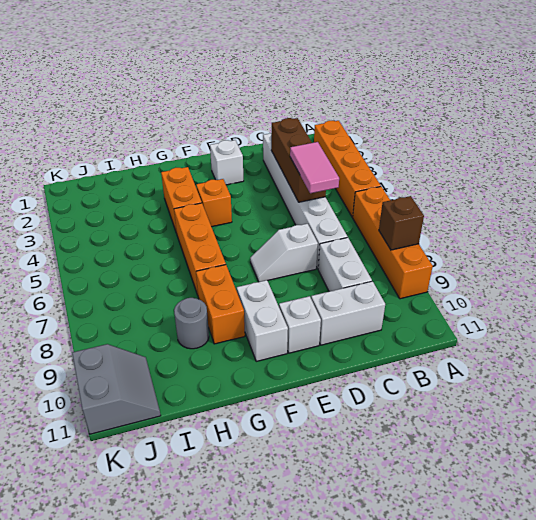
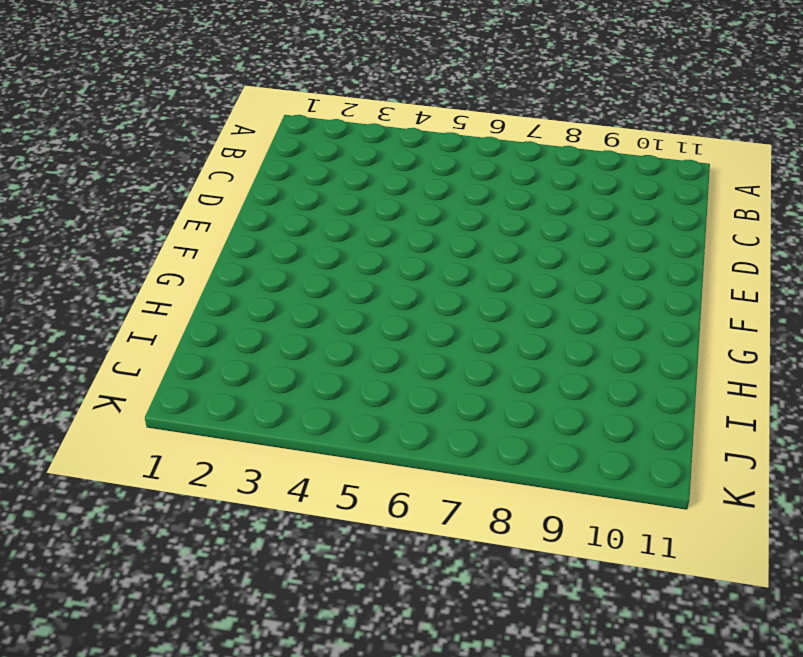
none -> orange 1x4 brick [314,121,381,217]
none -> orange 1x4 brick [353,187,433,299]
none -> white 1x6 brick [263,133,348,268]

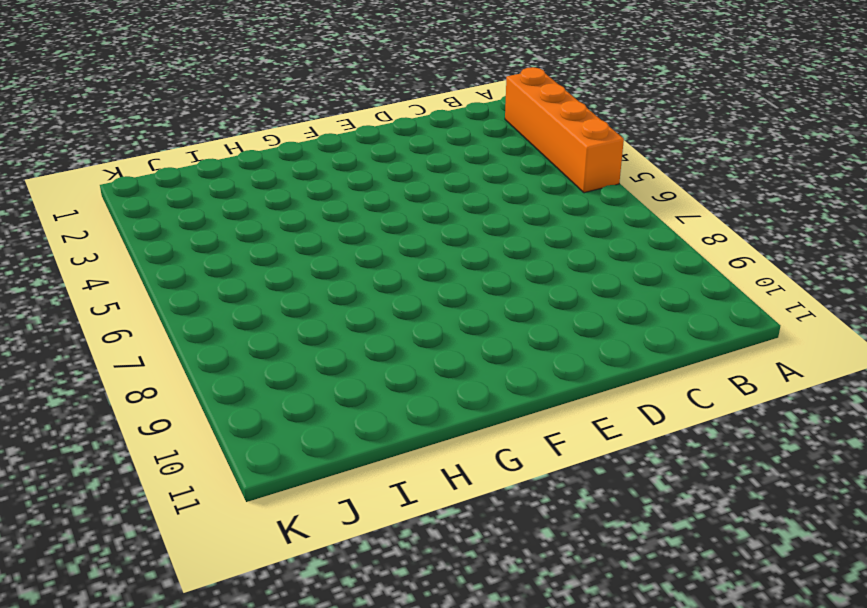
none -> orange 1x4 brick [353,187,433,299]
none -> white 1x6 brick [263,133,348,268]
none -> white 1x2 brick [318,237,372,291]

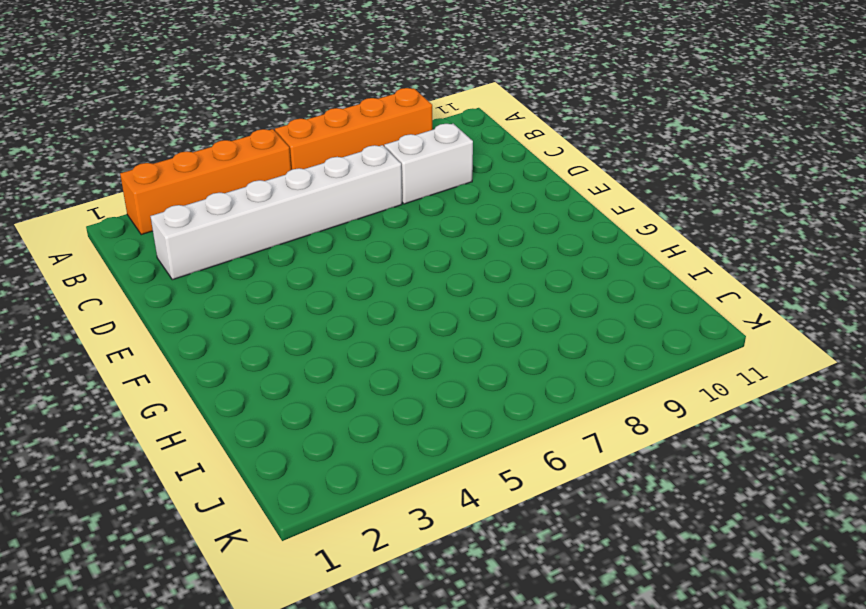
none -> white 1x2 brick [311,281,385,345]
none -> white 1x2 slope [250,224,318,282]
none -> white 1x1 brick [210,140,244,185]

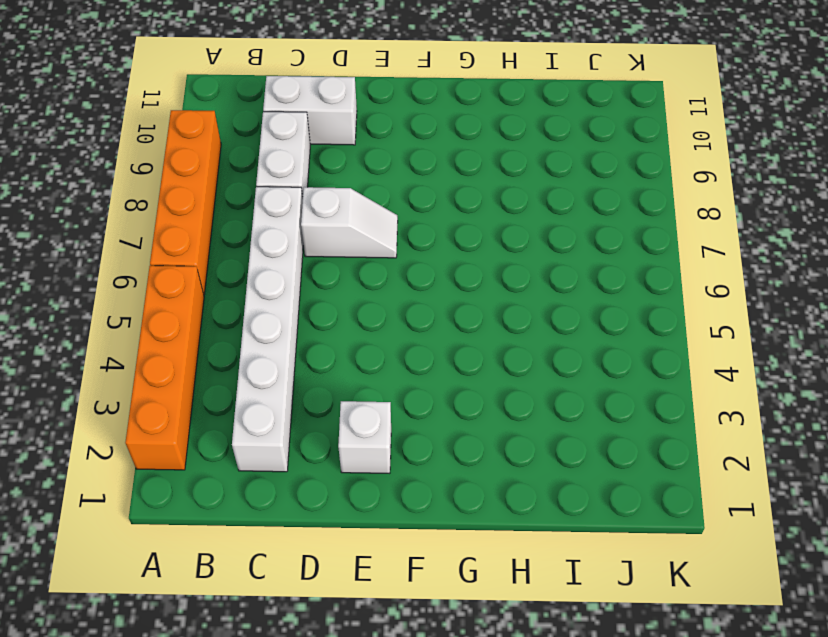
none -> white 1x1 brick [279,296,321,353]
none -> orange 1x1 brick [196,179,232,227]
none -> white 1x2 brick [237,280,288,361]

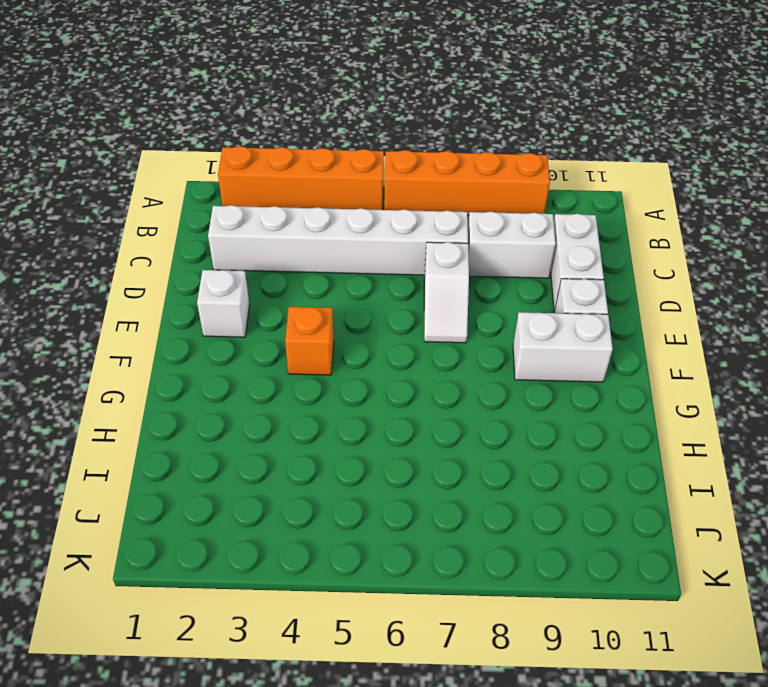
none -> orange 1x2 brick [161,167,202,233]
none -> orange 1x3 brick [174,203,226,295]
none -> orange 1x2 brick [196,265,245,344]

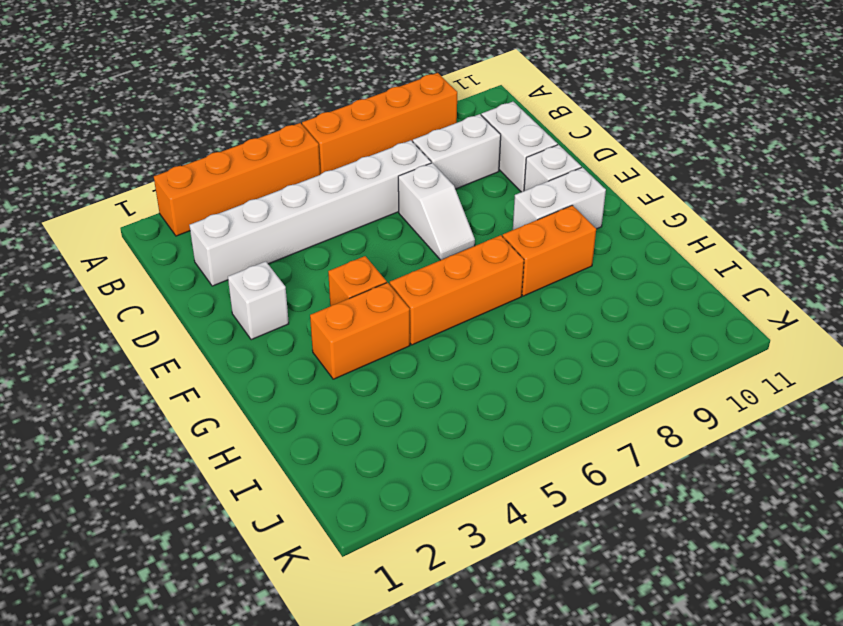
none -> grey 1x1 round brick [174,298,209,349]
none -> grey 2x2 slope [72,344,161,434]
none -> brown 1x1 brick [379,196,424,250]

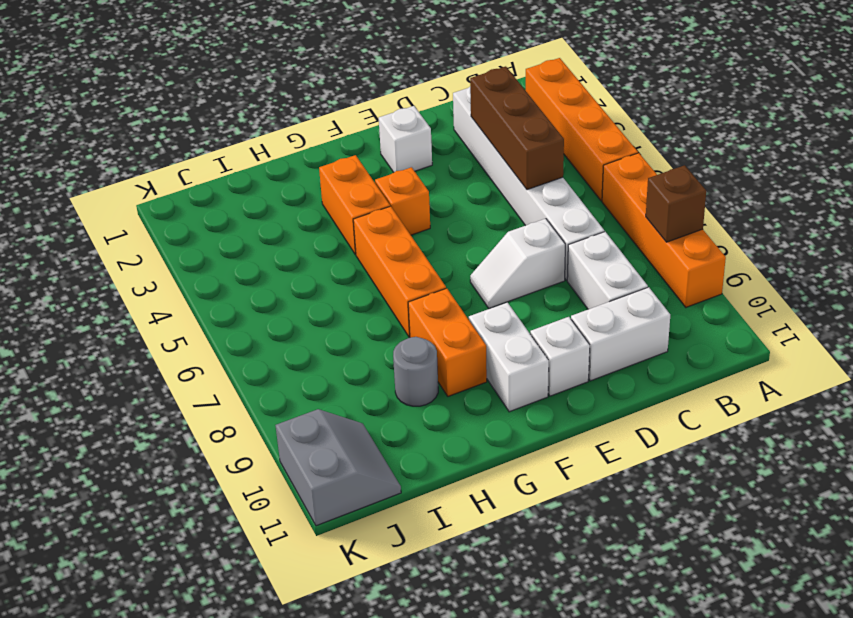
none -> pink 1x2 tile [290,142,339,193]

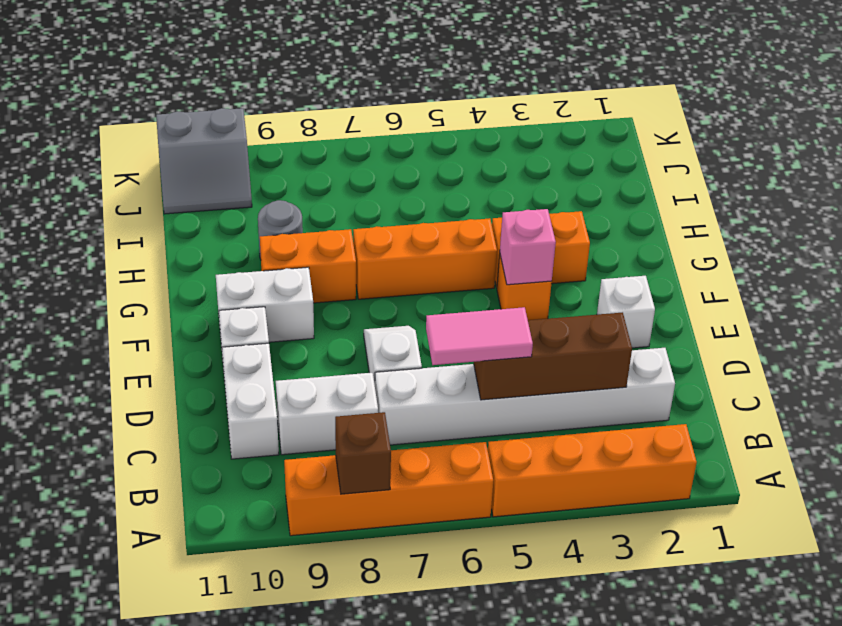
pink 1x1 brick [499,209,556,285] -> none

